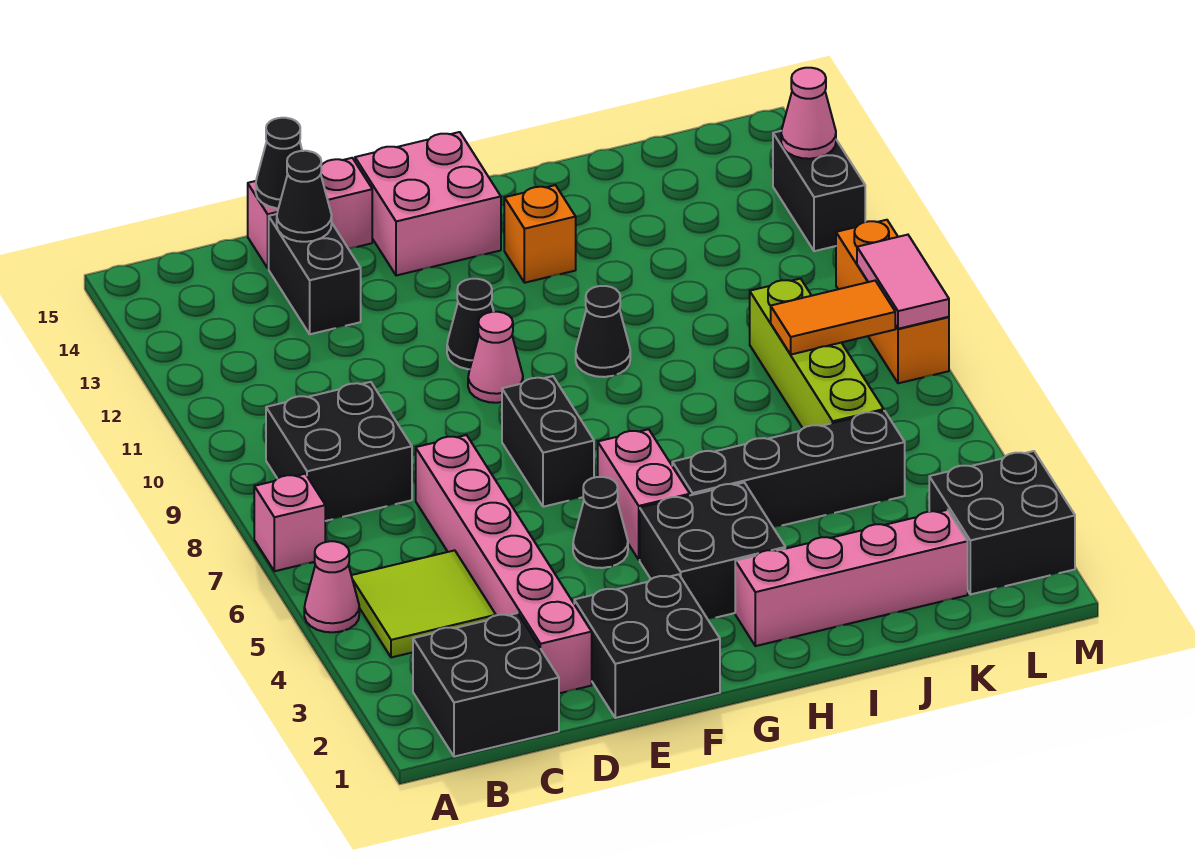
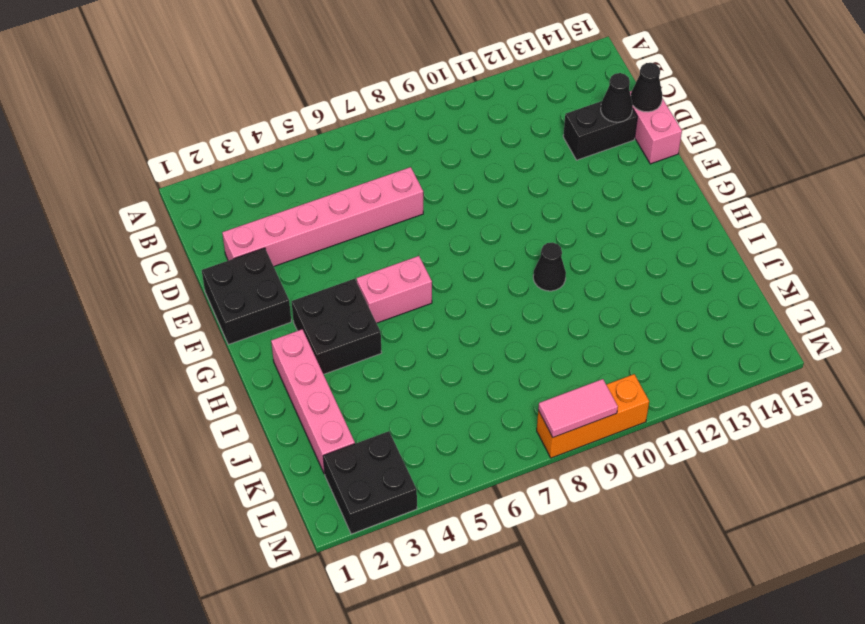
none -> pink 1x1 cone [304,541,359,632]
none -> pink 1x1 brick [254,474,325,571]
none -> black 2x2 brick [413,613,559,757]

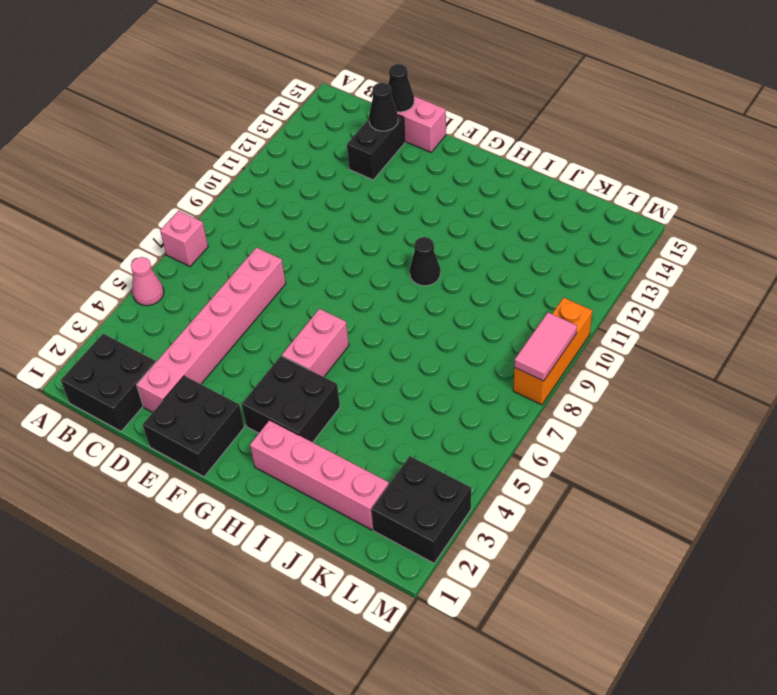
none -> lime 2x2 tile [351,550,496,657]
none -> black 2x2 brick [266,382,412,521]
none -> black 1x1 cone [573,477,628,568]

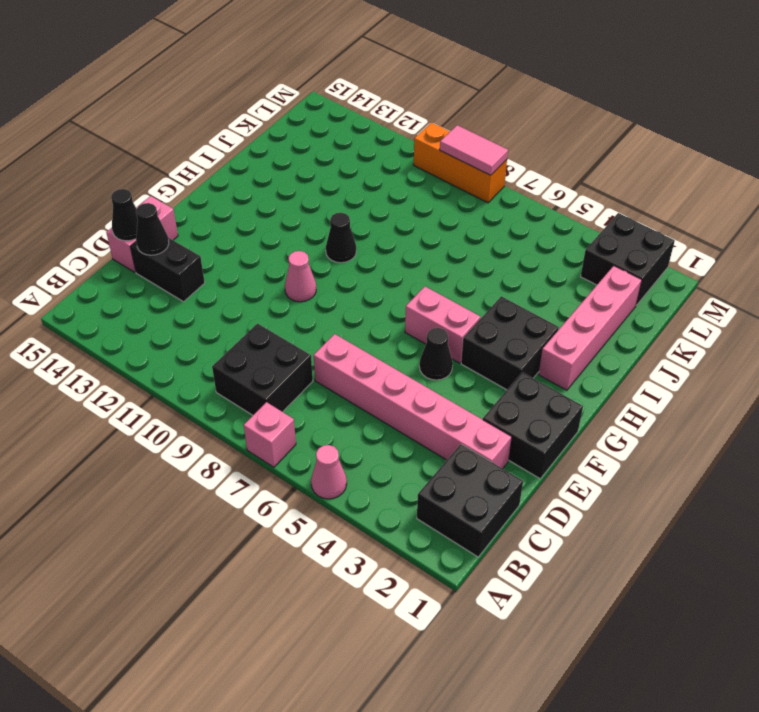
none -> lime 2x2 tile [351,550,496,657]
none -> black 1x2 brick [502,376,594,507]
none -> black 1x1 cone [447,279,494,369]

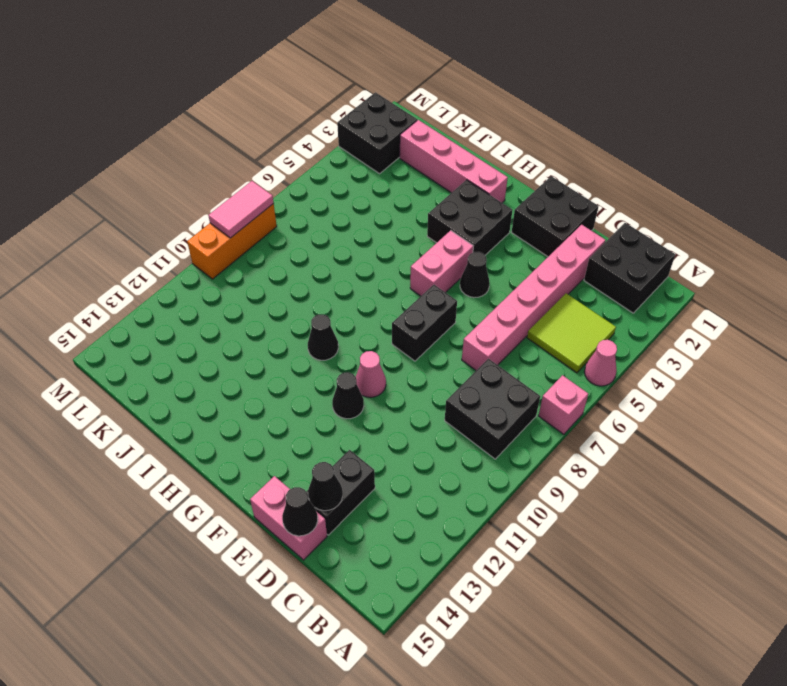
none -> pink 2x2 brick [355,132,501,276]
none -> black 1x4 brick [672,411,905,527]
none -> orange 1x1 brick [504,185,576,283]

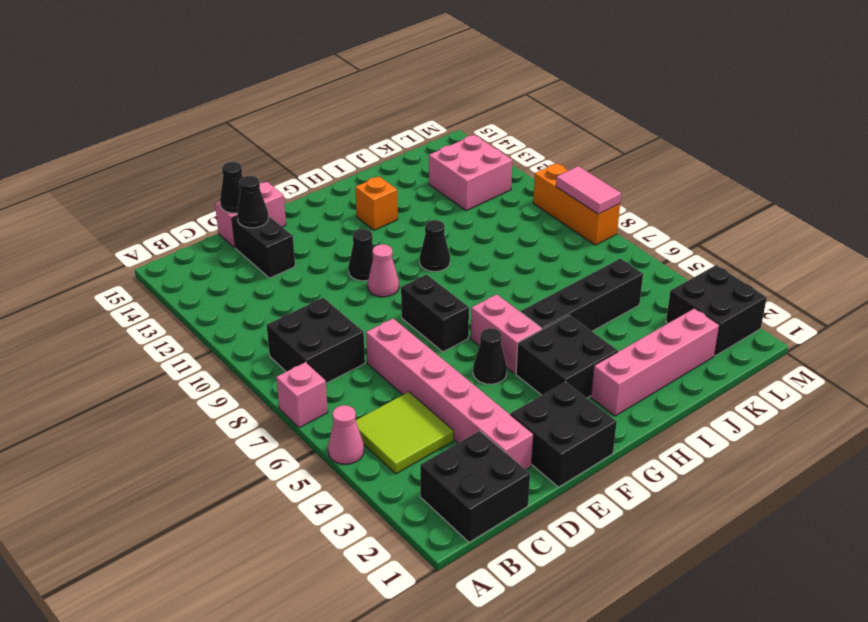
pink 2x2 brick [429,135,512,211] -> pink 2x2 brick moved to [355,132,501,276]
none -> lime 1x4 brick [750,279,884,428]
none -> black 1x2 brick [773,131,865,251]
none -> orange 1x2 tile [771,281,895,354]

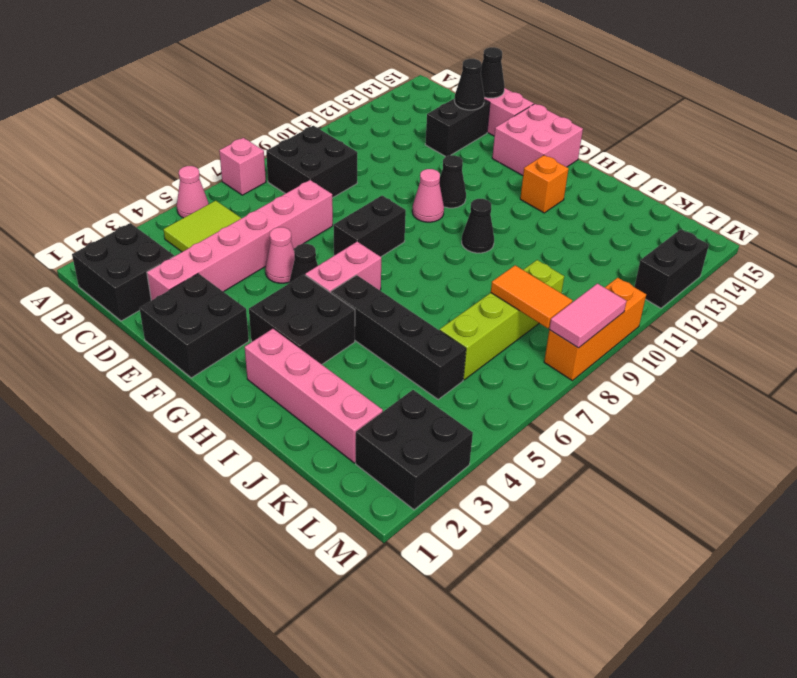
pink 1x1 cone [265,227,295,283] -> pink 1x1 cone moved to [781,68,836,159]

